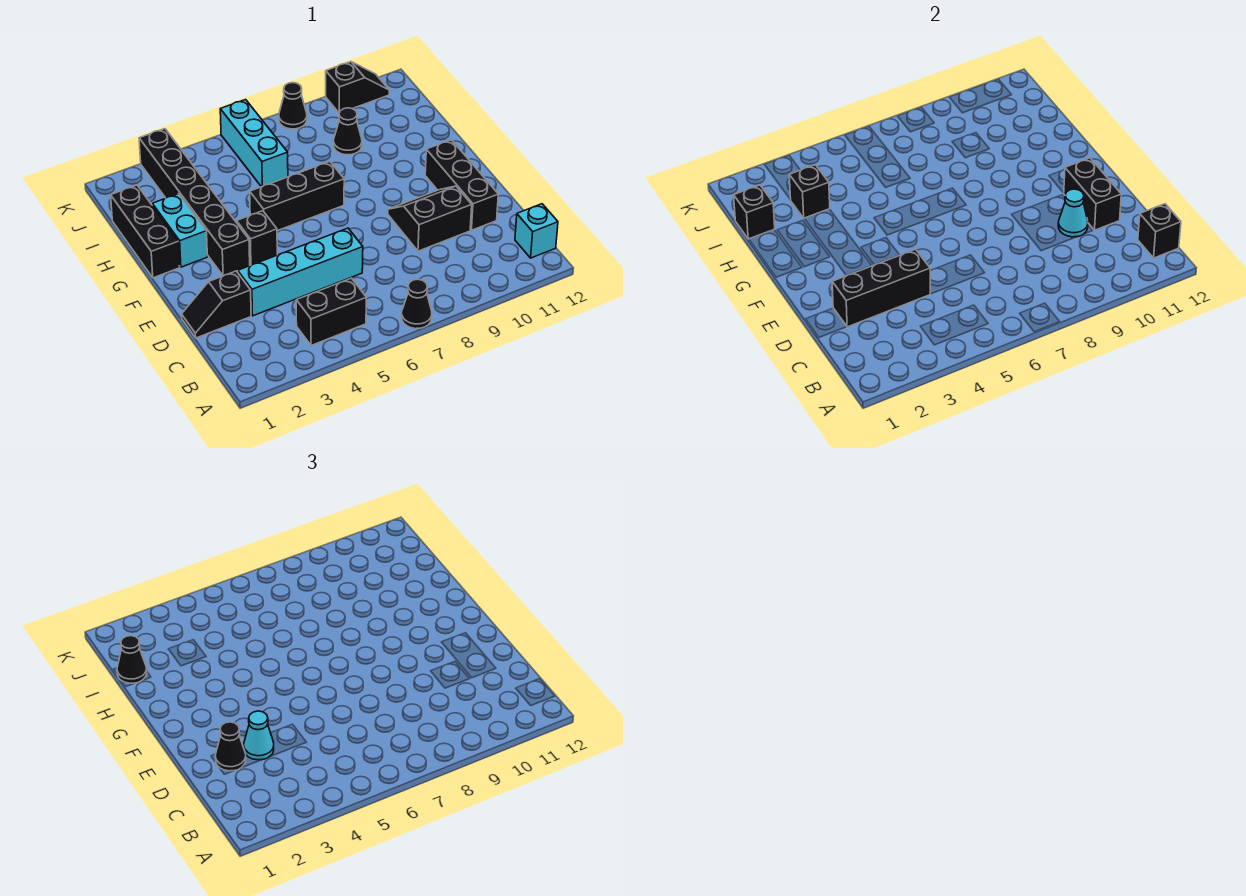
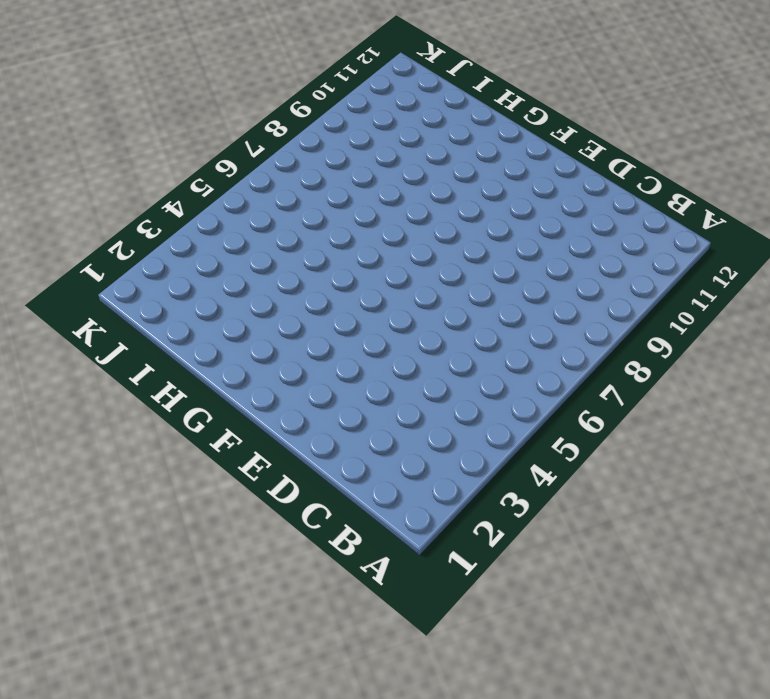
none -> black 1x1 cone [401,279,432,329]
none -> black 1x2 brick [296,278,366,346]
none -> cyan 1x1 brick [515,204,558,258]

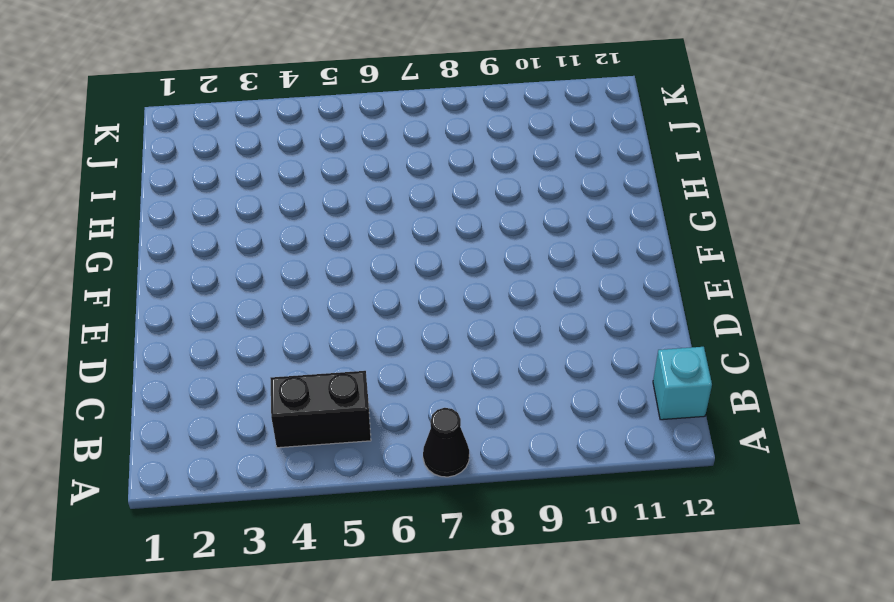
none -> black 1x2 slope [182,271,251,338]
none -> cyan 1x4 brick [238,228,363,316]
none -> black 2x2 slope [388,186,472,251]

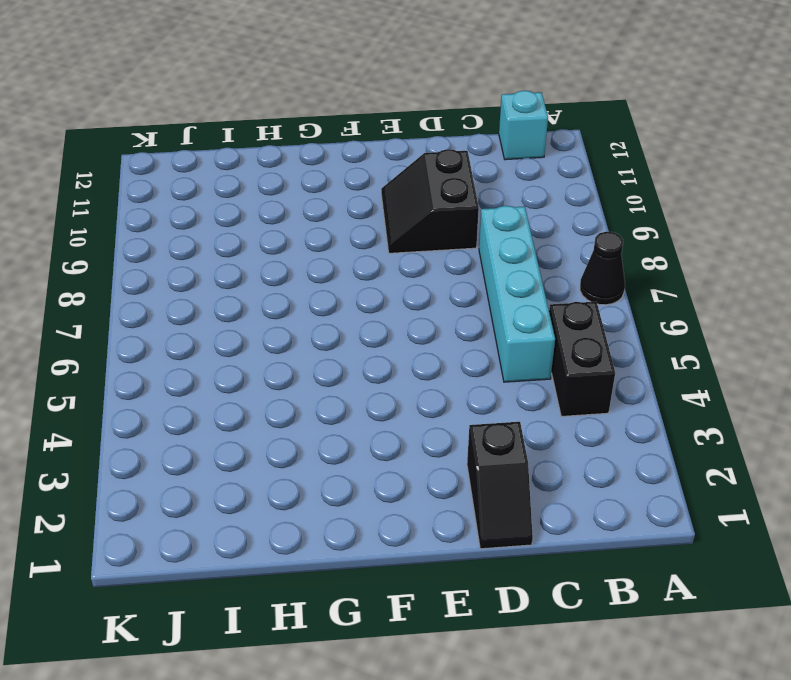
cyan 1x4 brick [479,206,555,382] -> cyan 1x4 brick moved to [238,228,363,316]
none -> black 1x3 brick [425,140,498,230]
none -> black 1x6 brick [139,129,250,276]
none -> black 1x1 brick [237,211,277,265]

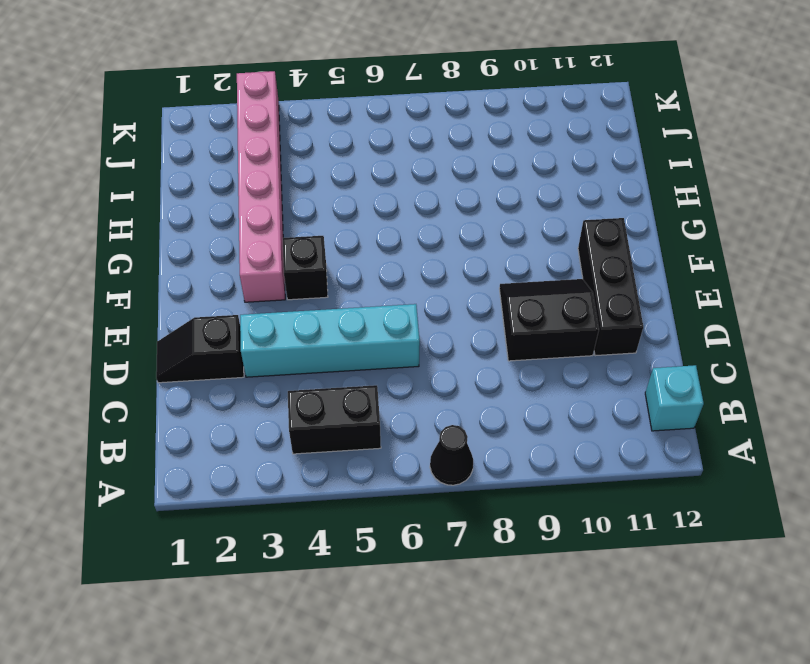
pink 1x6 brick [237,71,285,302] -> black 1x6 brick [139,129,250,276]
none -> black 1x3 brick [111,185,180,278]
none -> cyan 1x2 brick [152,194,207,267]
none -> black 1x3 brick [250,161,344,231]

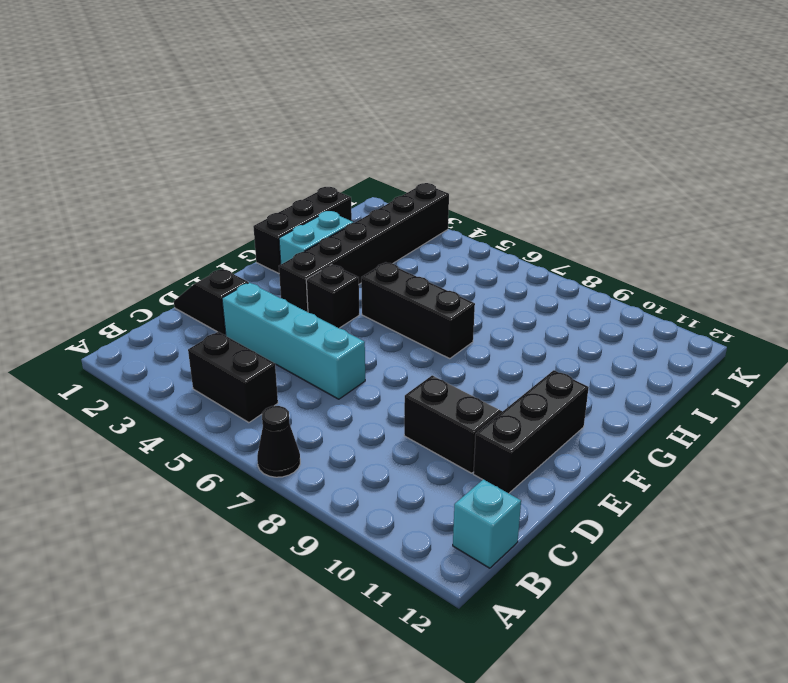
none -> cyan 1x3 brick [220,100,288,187]
none -> black 1x1 cone [334,108,362,155]
none -> black 1x1 cone [279,83,307,129]

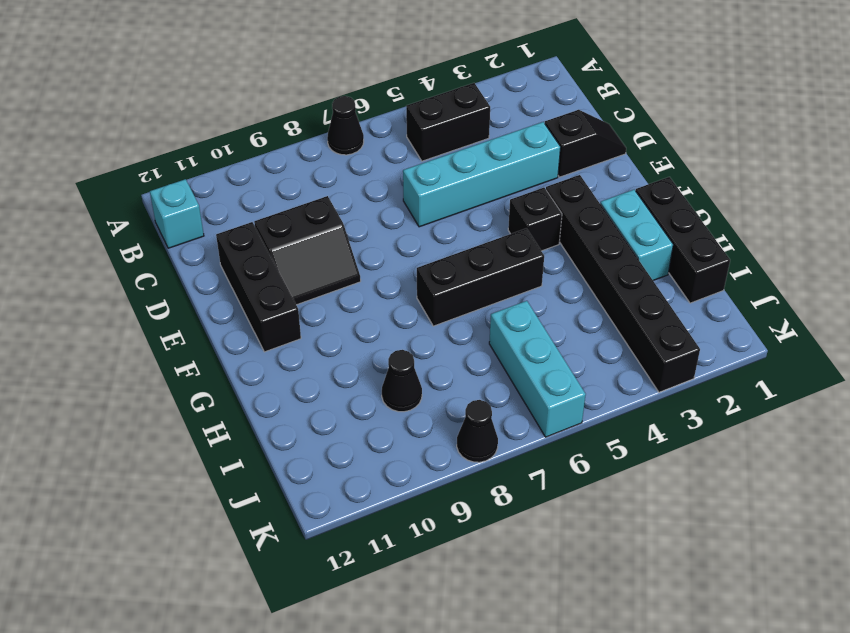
none -> black 1x2 slope [326,62,389,113]
none -> black 1x1 brick [1138,204,1181,258]
none -> black 1x3 brick [832,249,930,327]

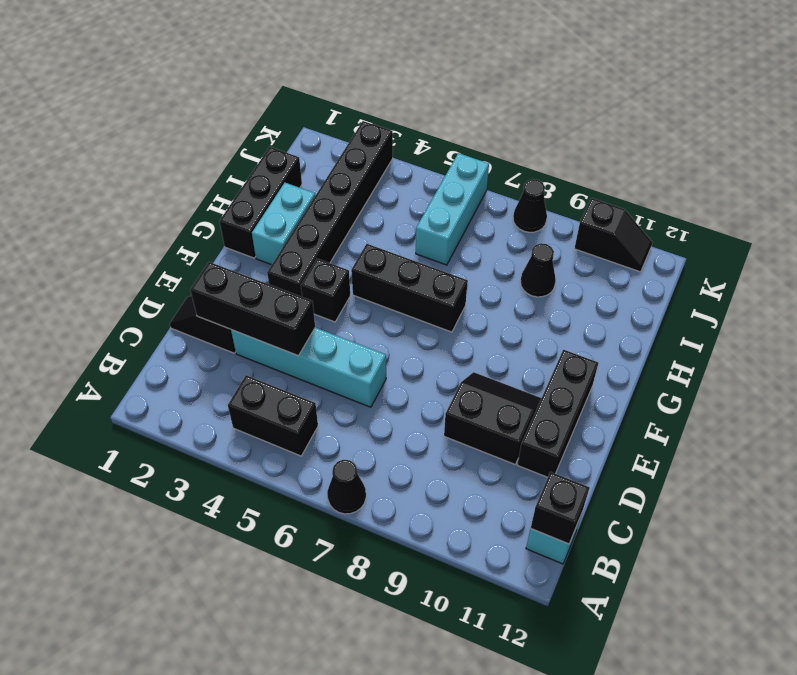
none -> cyan 1x1 cone [1058,189,1088,237]
none -> black 1x2 brick [1064,158,1121,230]
none -> black 1x1 brick [734,185,775,239]

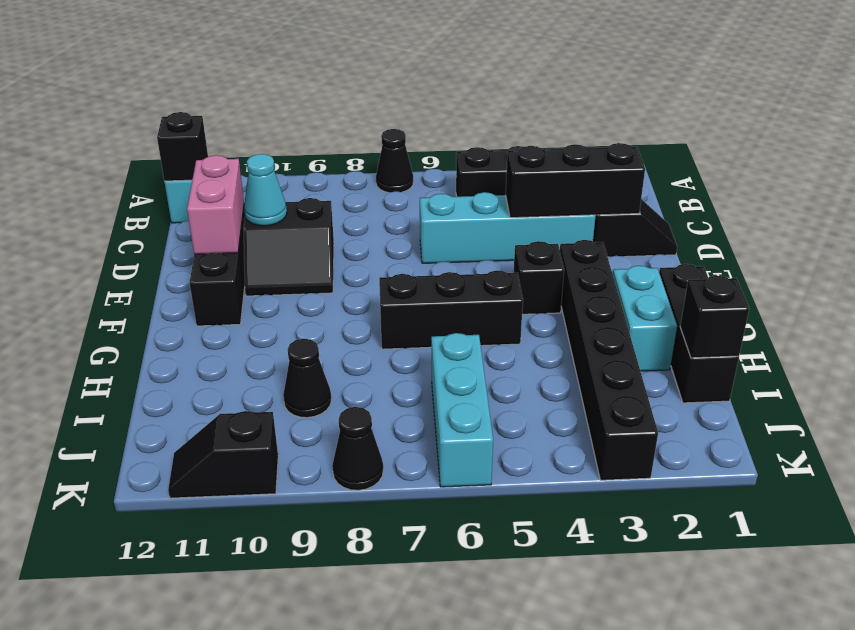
pink 1x2 brick [187,155,244,254] -> black 1x2 brick [1064,158,1121,230]
none -> black 1x1 brick [789,165,830,218]
none -> black 1x1 cone [216,722,246,771]
none -> cyan 1x1 cone [244,711,274,760]

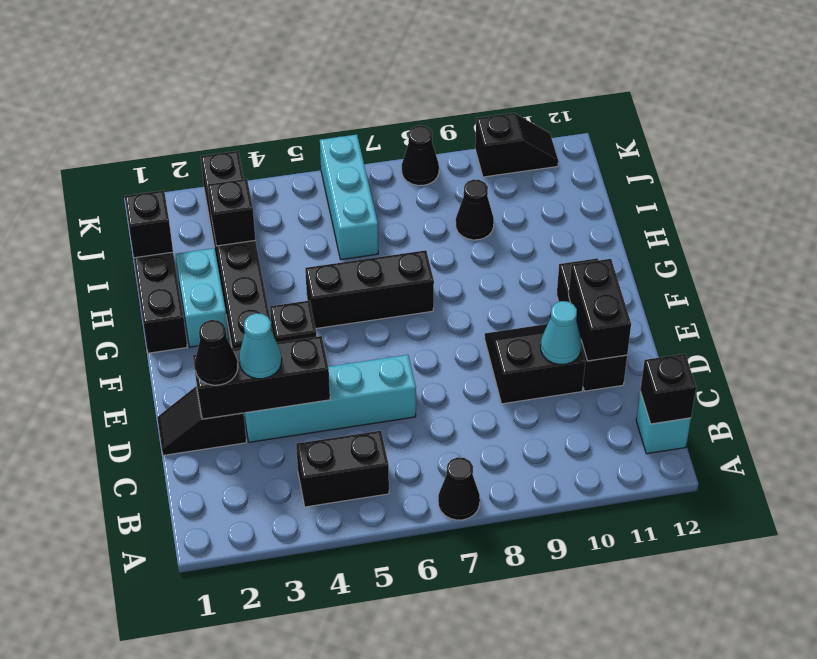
none -> black 1x1 cone [117,636,147,683]

